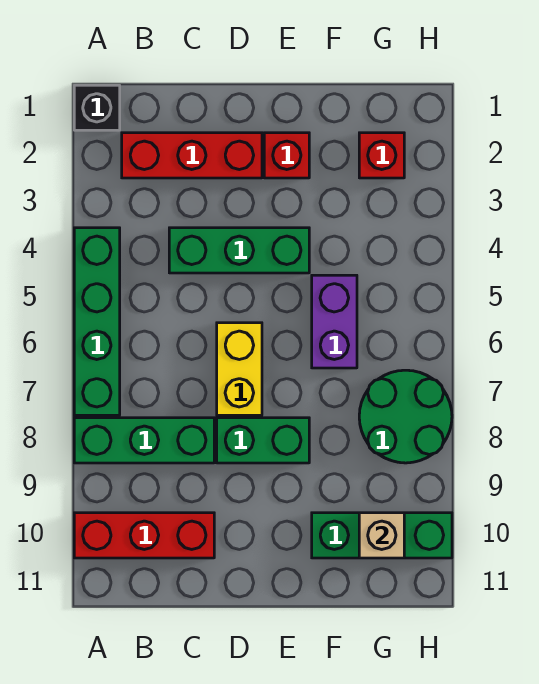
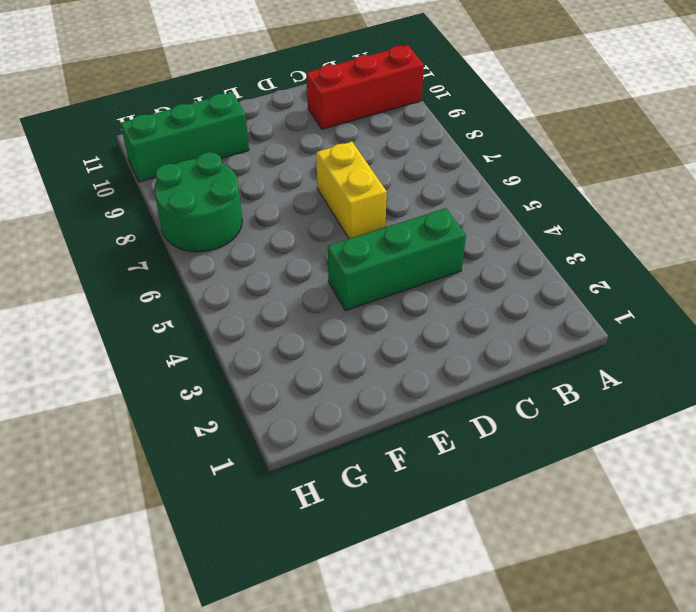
none -> black 1x1 brick [74,85,120,130]
none -> green 1x4 brick [74,228,120,415]
none -> green 1x3 brick [74,418,214,463]

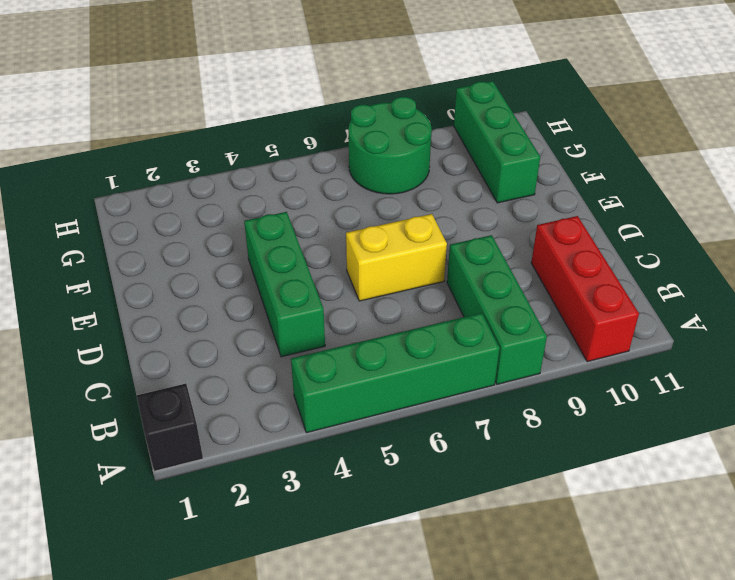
none -> red 1x3 brick [122,133,262,178]
none -> green 1x2 brick [217,418,309,463]
none -> red 1x1 brick [264,133,309,178]

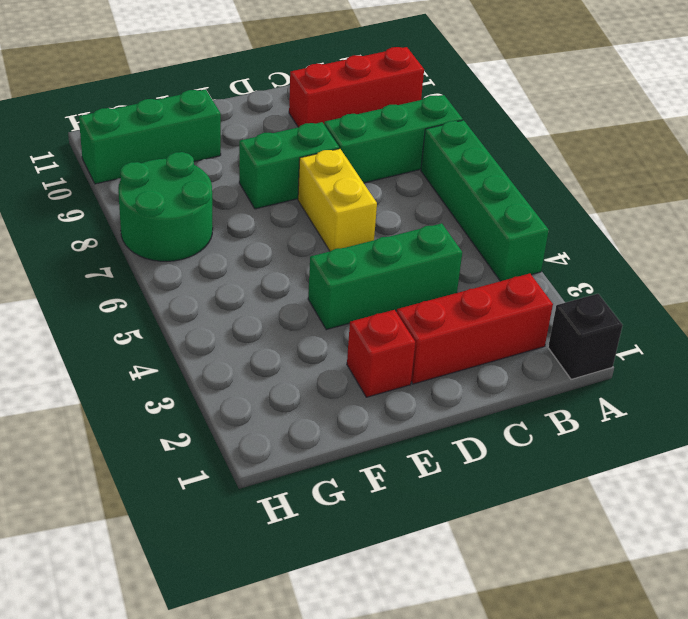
none -> purple 1x2 brick [312,275,357,368]
none -> red 1x1 brick [359,133,404,178]
none -> tan 1x1 brick [359,513,404,558]

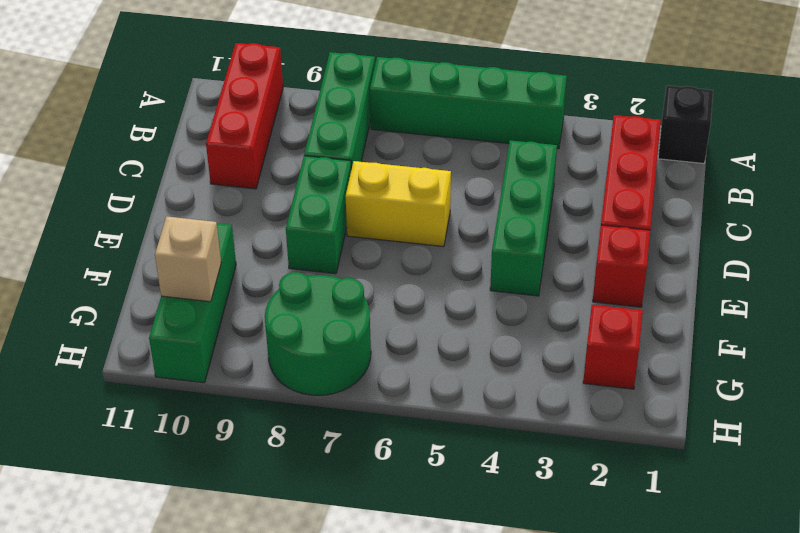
none -> purple 1x2 brick [312,275,357,368]

